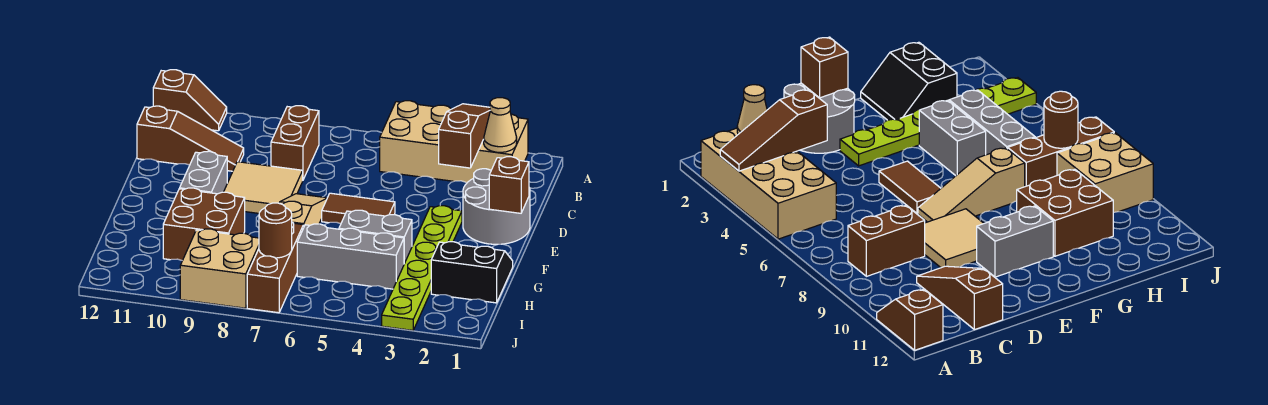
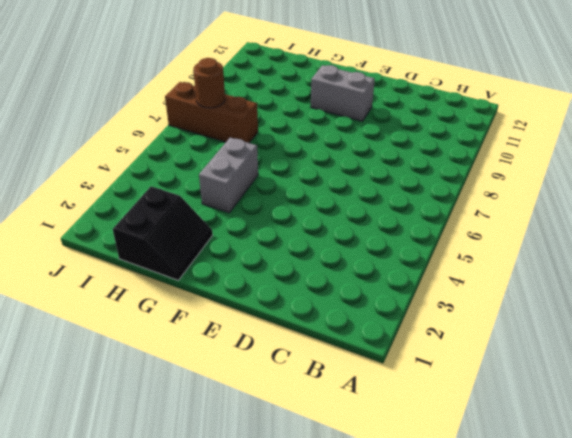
none -> tan 2x4 brick [380,101,528,183]
none -> brown 1x2 slope [153,70,227,131]
none -> brown 1x2 brick [271,106,319,180]

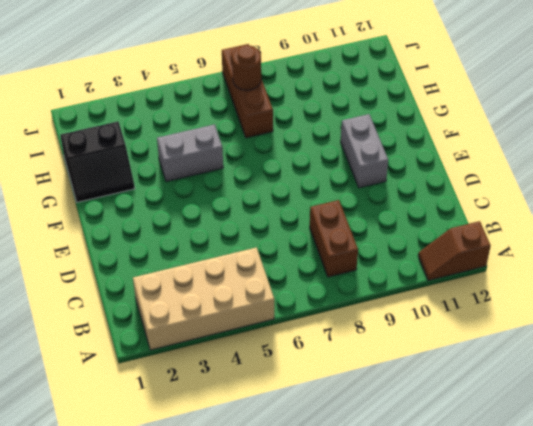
none -> brown 1x3 slope [137,106,244,171]
none -> grey 2x2 round brick [463,169,530,244]
none -> tan 2x2 tile [224,162,303,213]

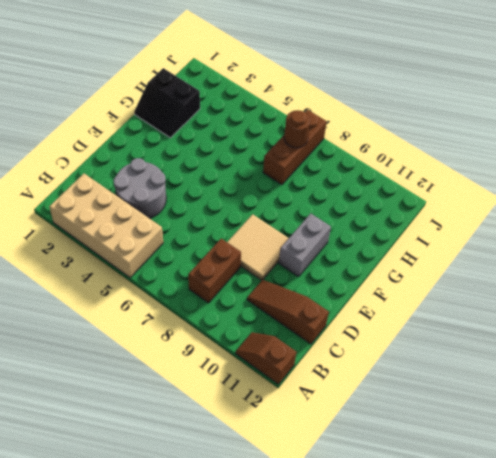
grey 2x2 round brick [113,158,166,219] -> grey 2x2 round brick moved to [463,169,530,244]
none -> lime 1x6 plate [382,206,462,330]
none -> brown 1x2 tile [322,193,395,224]
none -> tan 1x3 slope [279,194,327,228]

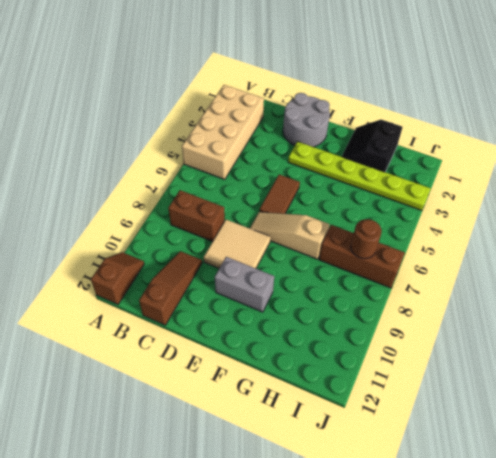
none -> grey 1x2 brick [339,210,412,263]
none -> brown 2x2 brick [163,188,245,261]
none -> grey 1x3 brick [297,224,404,289]

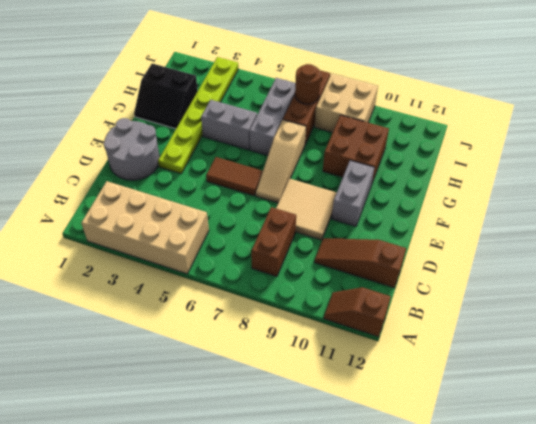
grey 1x3 brick [249,78,295,155] -> grey 1x3 brick turned to [297,224,404,289]
none -> brown 1x3 slope [439,104,490,168]
none -> tan 1x1 cone [484,98,517,152]
none -> brown 1x1 brick [489,157,529,213]

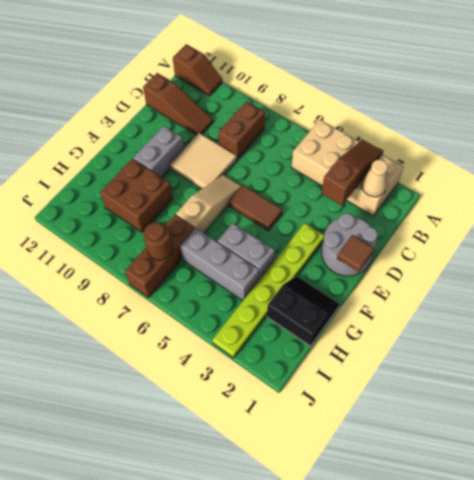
brown 1x1 tile [337,235,374,272] -> brown 1x1 brick [489,157,529,213]
none -> tan 2x2 brick [180,229,259,308]

